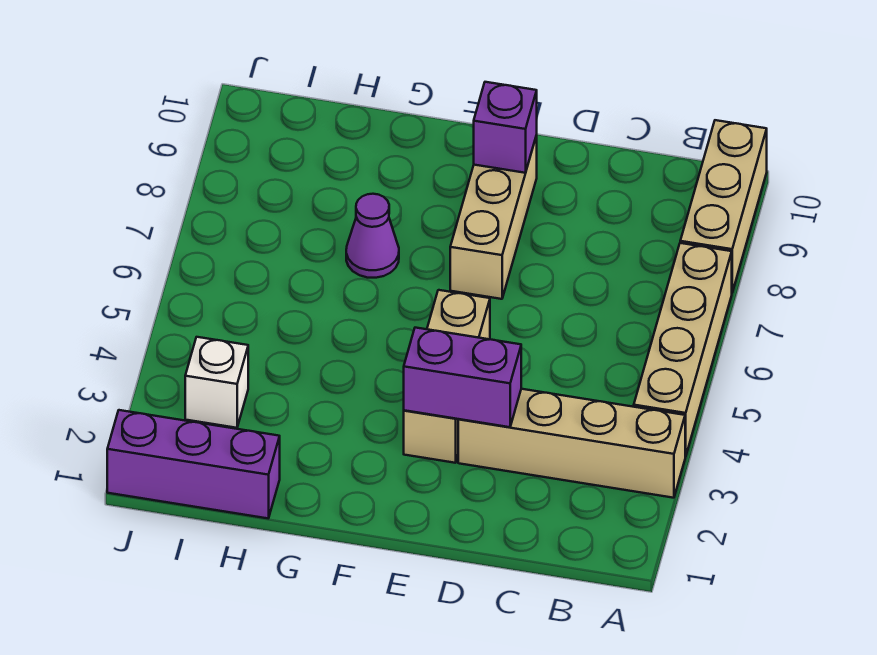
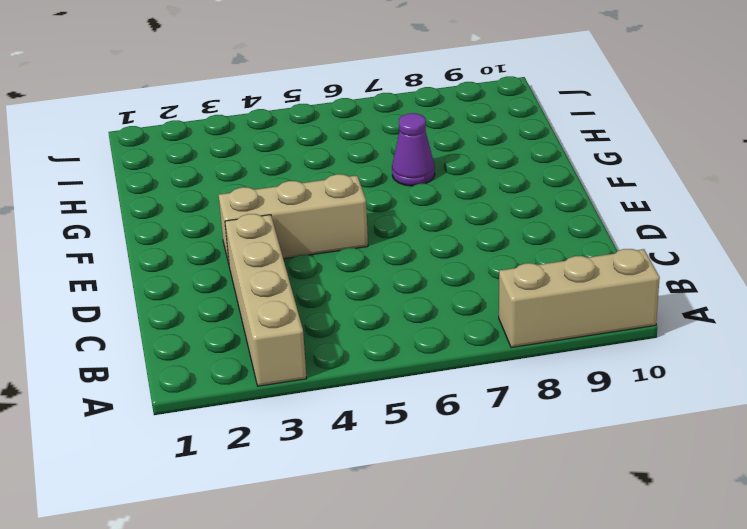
none -> tan 1x4 brick [634,243,732,457]
none -> tan 1x3 brick [450,135,537,299]

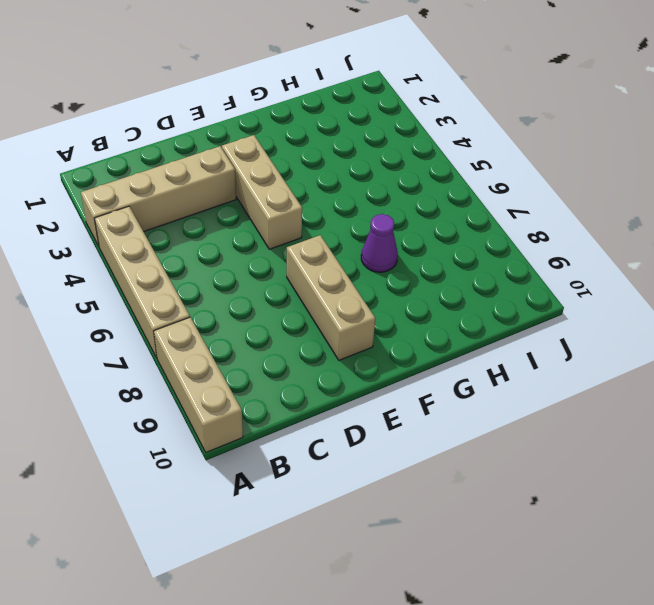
none -> purple 1x3 brick [107,410,280,518]
none -> white 1x1 brick [185,337,248,428]

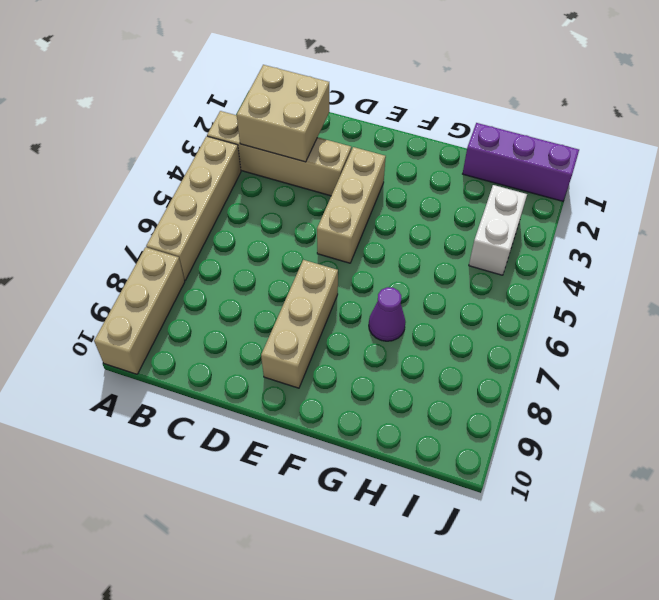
tan 2x2 brick [237,65,329,162] -> none
white 1x2 brick [469,185,527,275] -> white 1x1 brick [185,337,248,428]
none -> purple 1x2 brick [404,328,521,427]
none -> purple 1x1 brick [474,82,537,173]

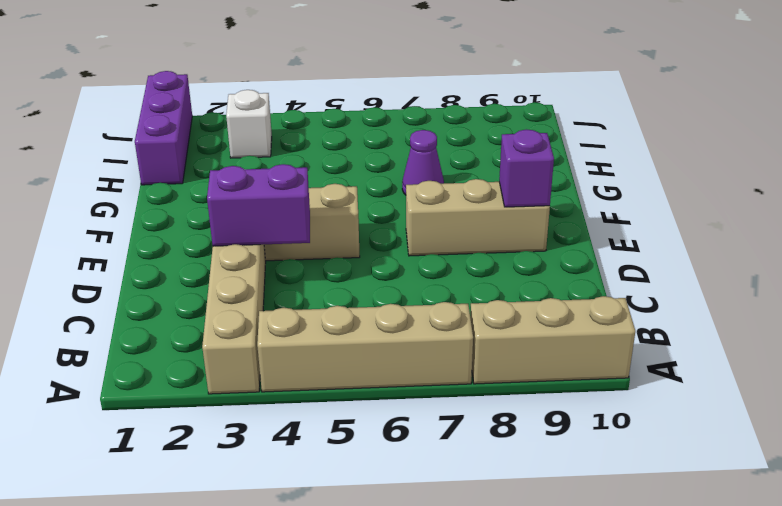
purple 1x2 brick [207,164,310,246] -> purple 1x2 brick turned to [404,328,521,427]

